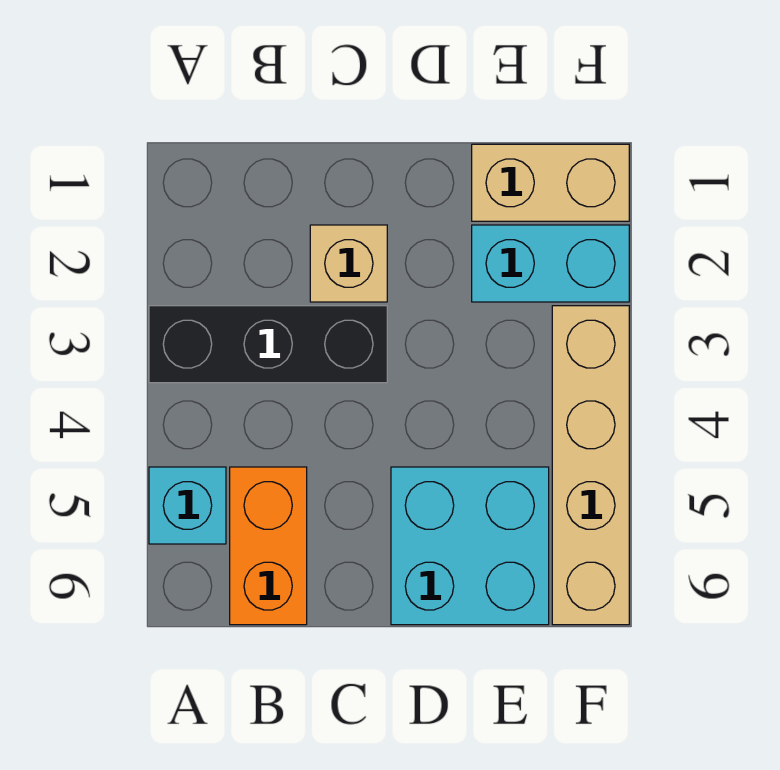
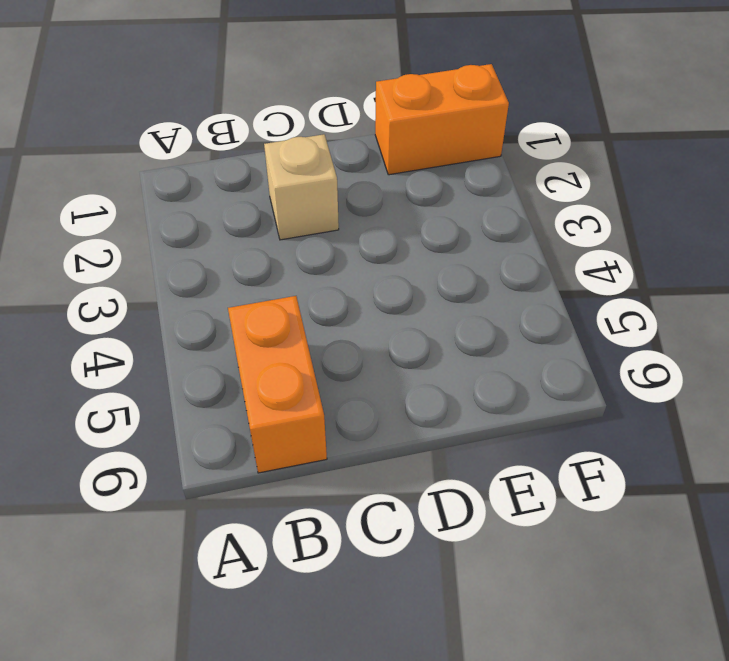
orange 1x2 brick [375,64,509,175] -> tan 1x2 brick [472,144,629,221]
none -> black 1x3 brick [149,306,387,383]
none -> cyan 1x1 brick [149,467,226,544]

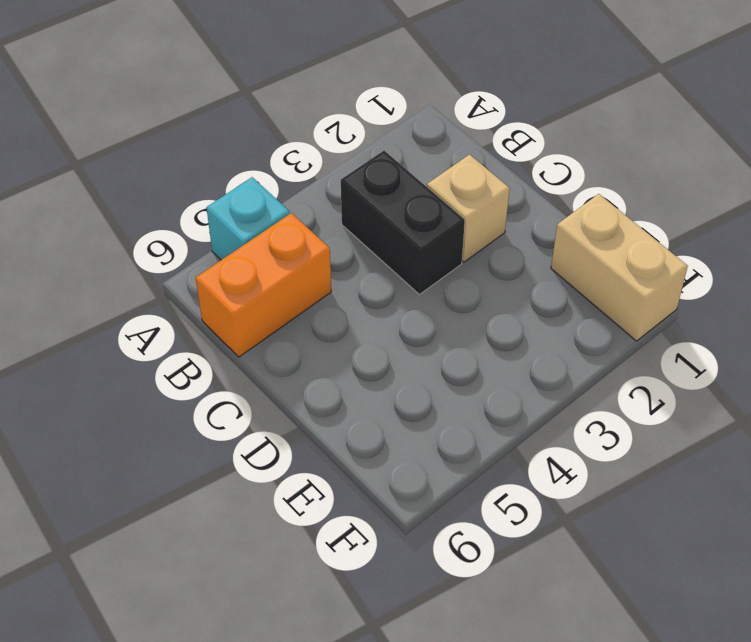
black 1x2 brick [341,151,465,294] -> black 1x3 brick [149,306,387,383]
none -> cyan 2x2 brick [391,467,549,625]
none -> cyan 1x2 brick [472,225,629,302]

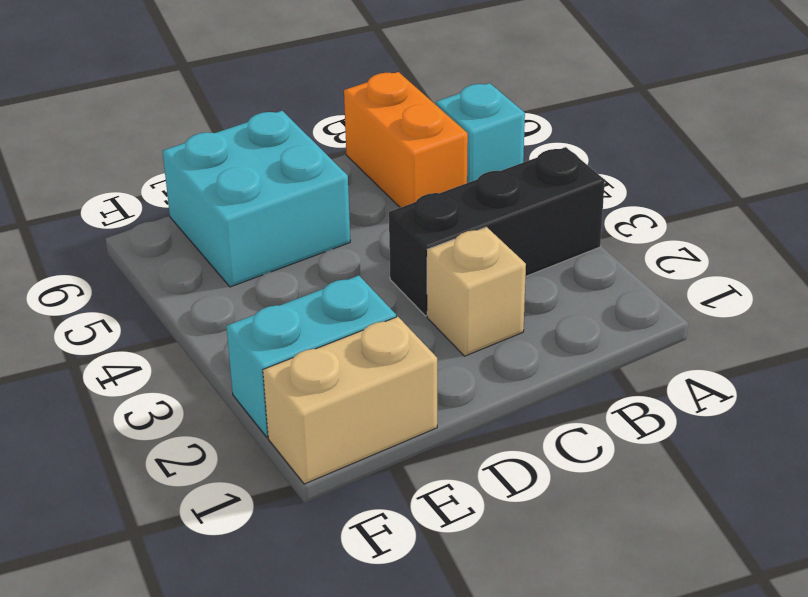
none -> tan 1x4 brick [552,306,629,625]

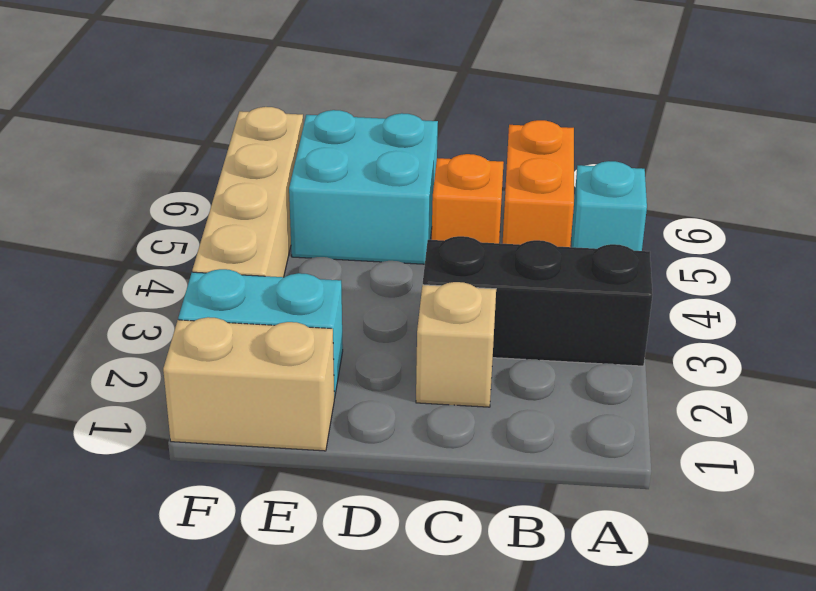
orange 1x1 brick [432,154,504,243] -> none

